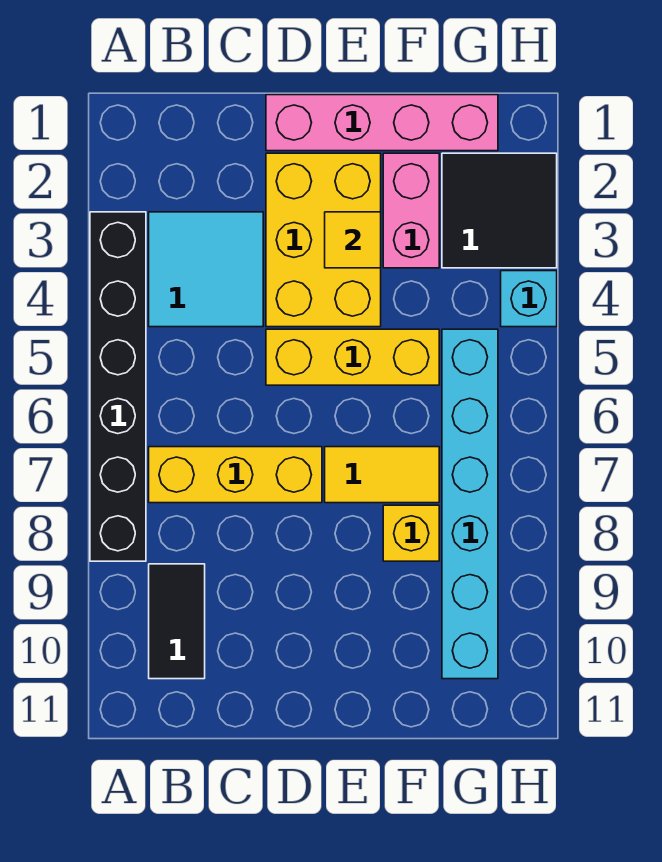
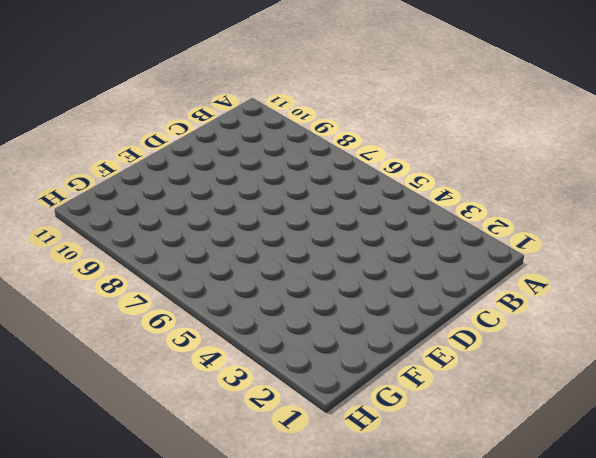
none -> black 1x6 brick [90,212,146,561]
none -> cyan 2x2 tile [149,212,263,327]
none -> yellow 1x3 brick [149,447,322,503]

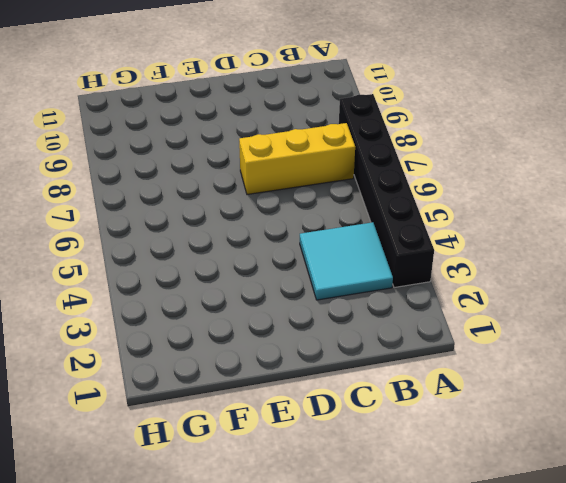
none -> black 1x2 tile [149,564,205,679]
none -> pink 1x4 brick [266,95,498,151]
none -> yellow 2x3 brick [266,153,381,327]

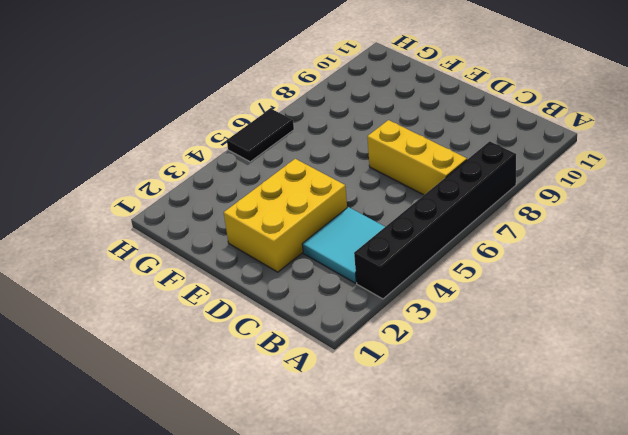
black 1x2 tile [227,109,294,162] -> black 1x2 tile moved to [149,564,205,679]
none -> pink 1x4 brick [266,95,498,151]
none -> yellow 1x3 brick [266,329,439,385]
none -> yellow 1x2 tile [325,447,439,503]

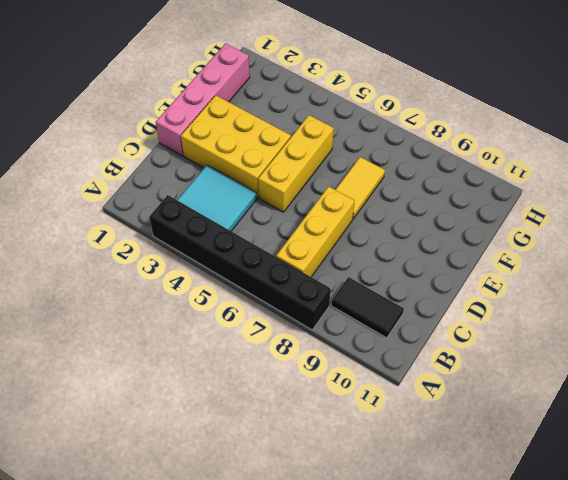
none -> pink 1x2 brick [383,153,439,268]
none -> yellow 1x1 brick [383,505,439,561]
none -> black 2x2 tile [442,153,557,268]

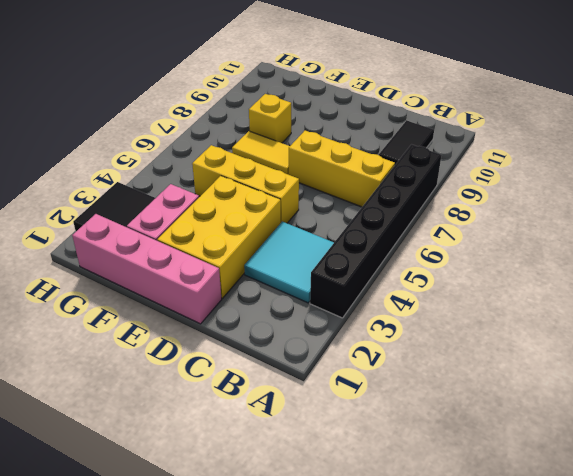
none -> cyan 1x6 brick [442,329,498,679]
none -> cyan 1x1 brick [501,271,557,327]
none -> yellow 1x1 tile [325,212,381,268]

